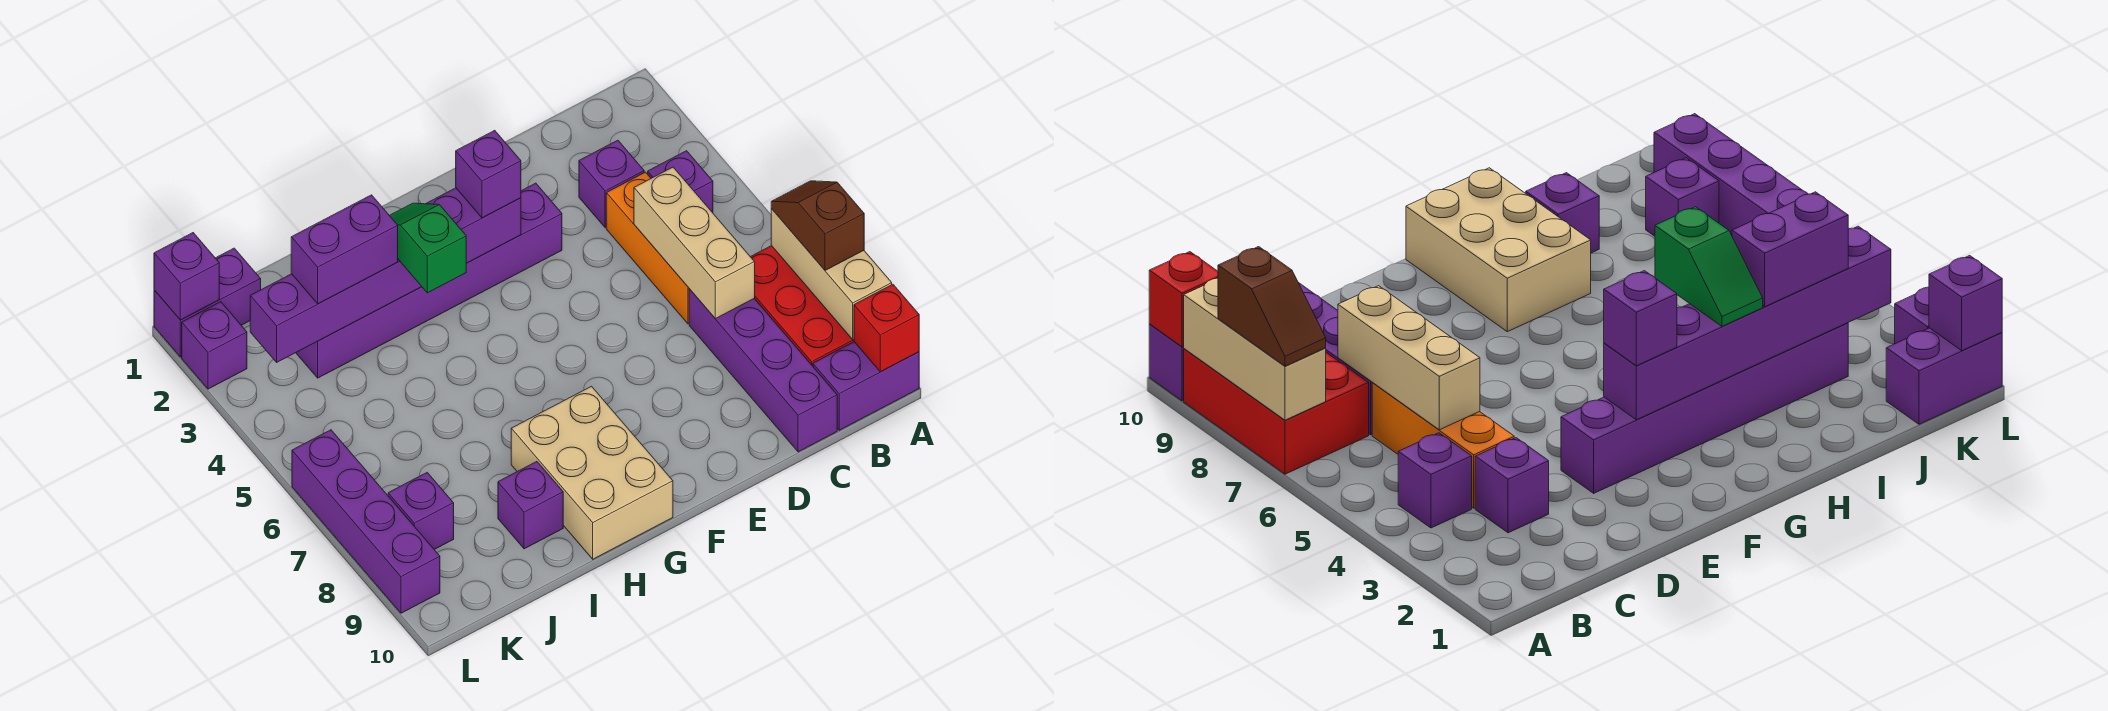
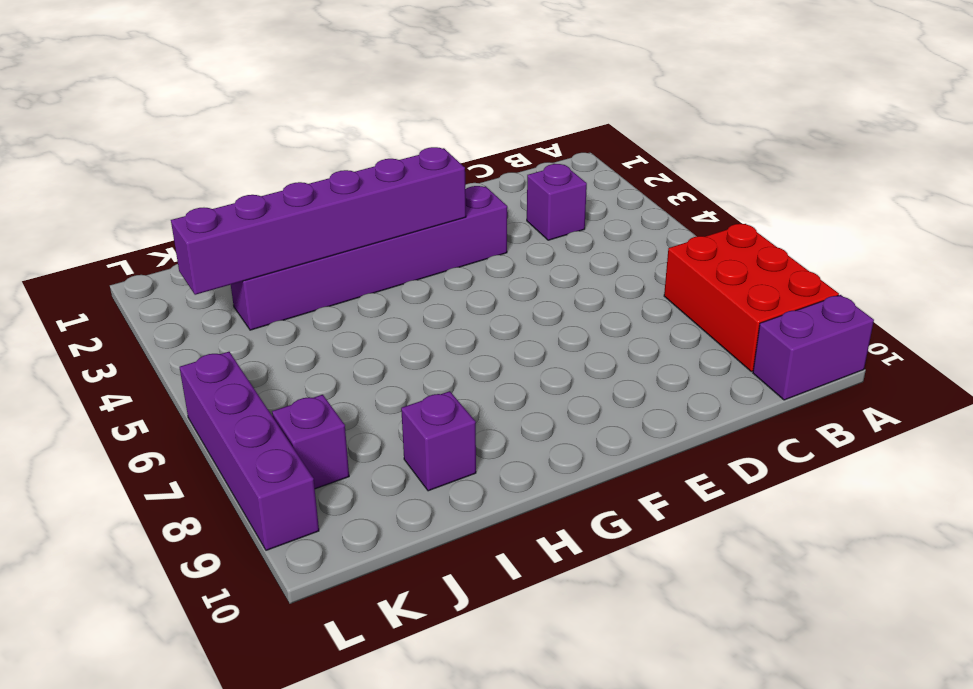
none -> purple 1x1 brick [648,151,713,213]
none -> orange 1x3 brick [606,172,689,324]
none -> purple 1x4 brick [689,289,837,452]

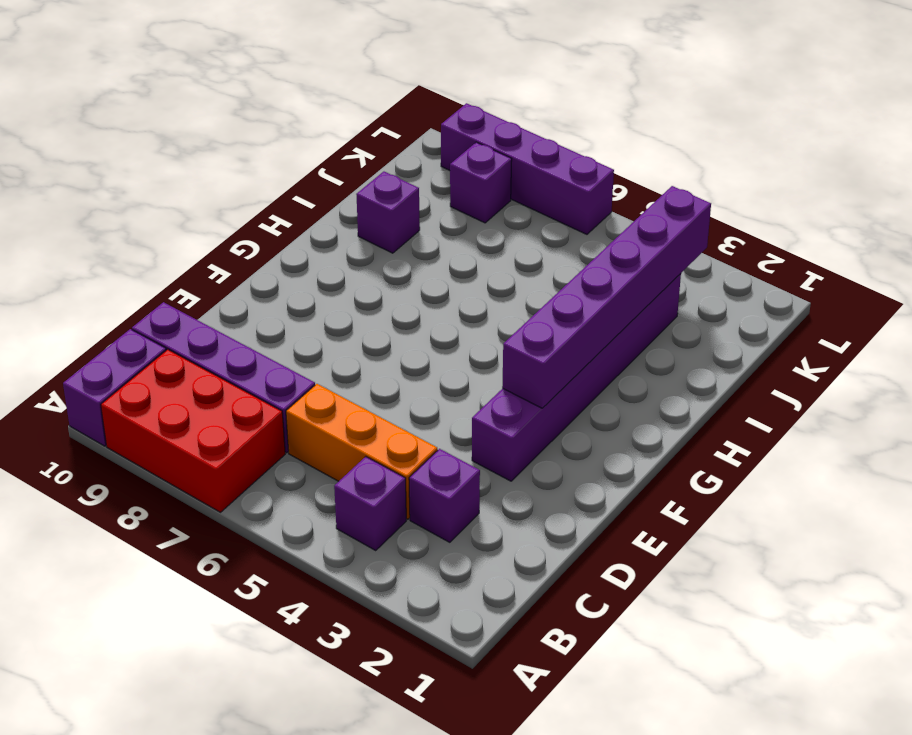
none -> tan 2x3 brick [511,386,673,559]
none -> purple 1x2 brick [154,248,261,357]
none -> purple 1x1 brick [182,302,247,389]

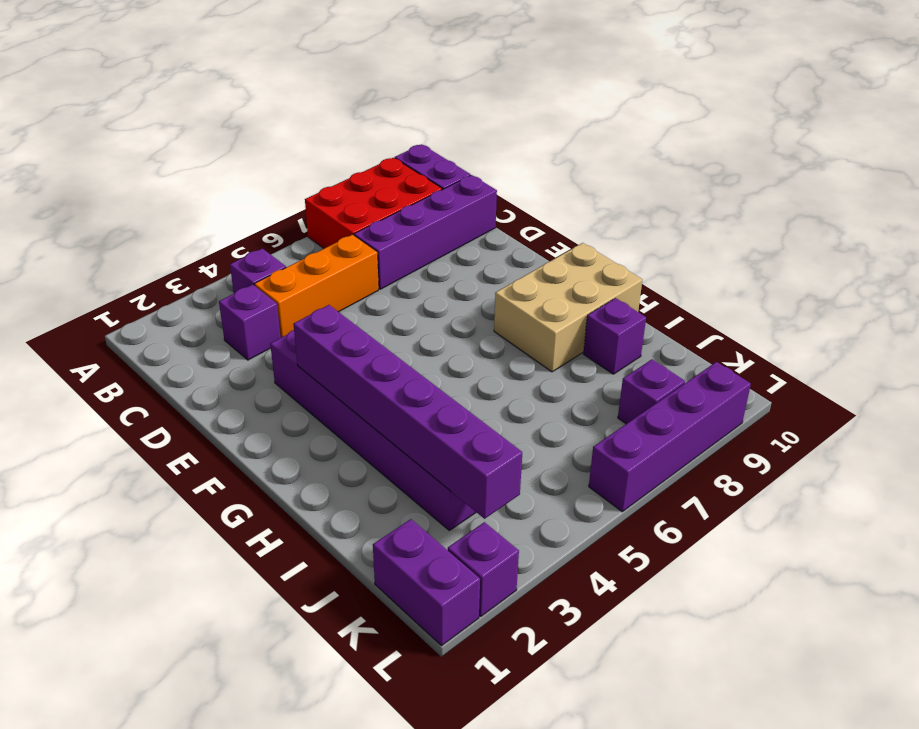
none -> tan 1x3 brick [771,209,892,340]
none -> red 1x1 brick [854,284,919,372]
none -> tan 1x3 brick [634,167,755,319]

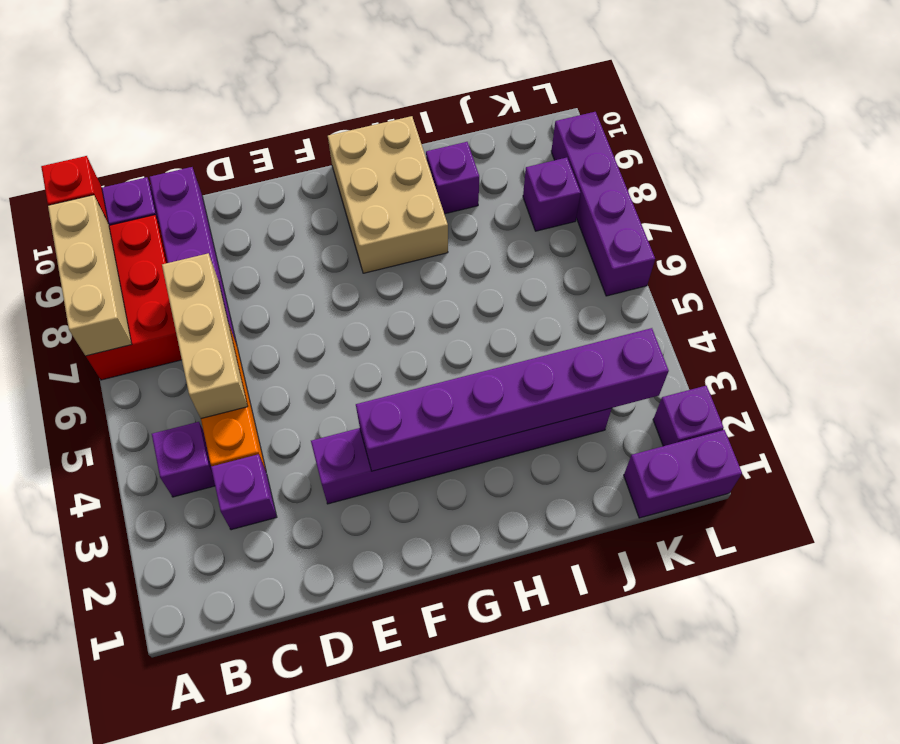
none -> purple 1x1 brick [154,233,219,320]
none -> brown 1x2 slope [771,181,864,270]
none -> purple 1x1 brick [456,130,521,218]

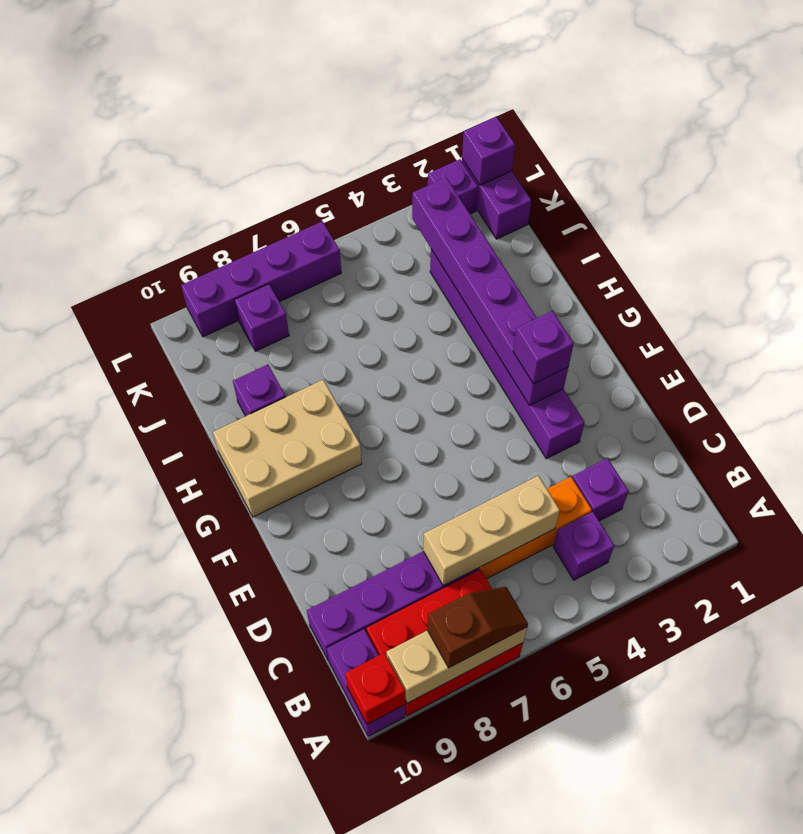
none -> green 1x2 slope [389,203,466,293]
none -> purple 1x2 brick [291,195,398,304]

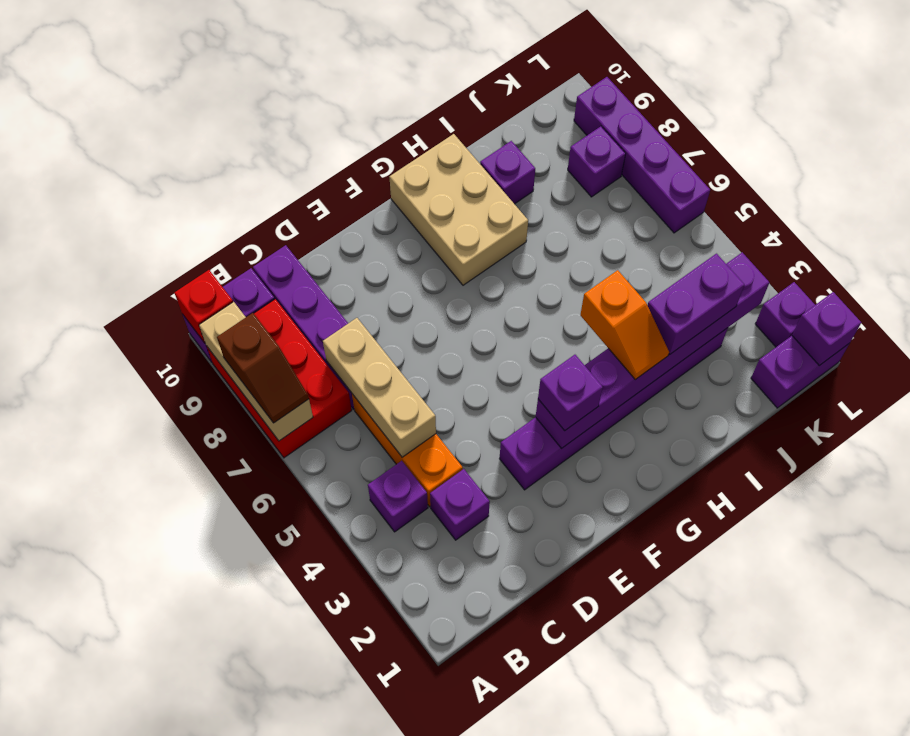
orange 1x2 slope [580,270,669,380] -> green 1x2 slope [389,203,466,293]

